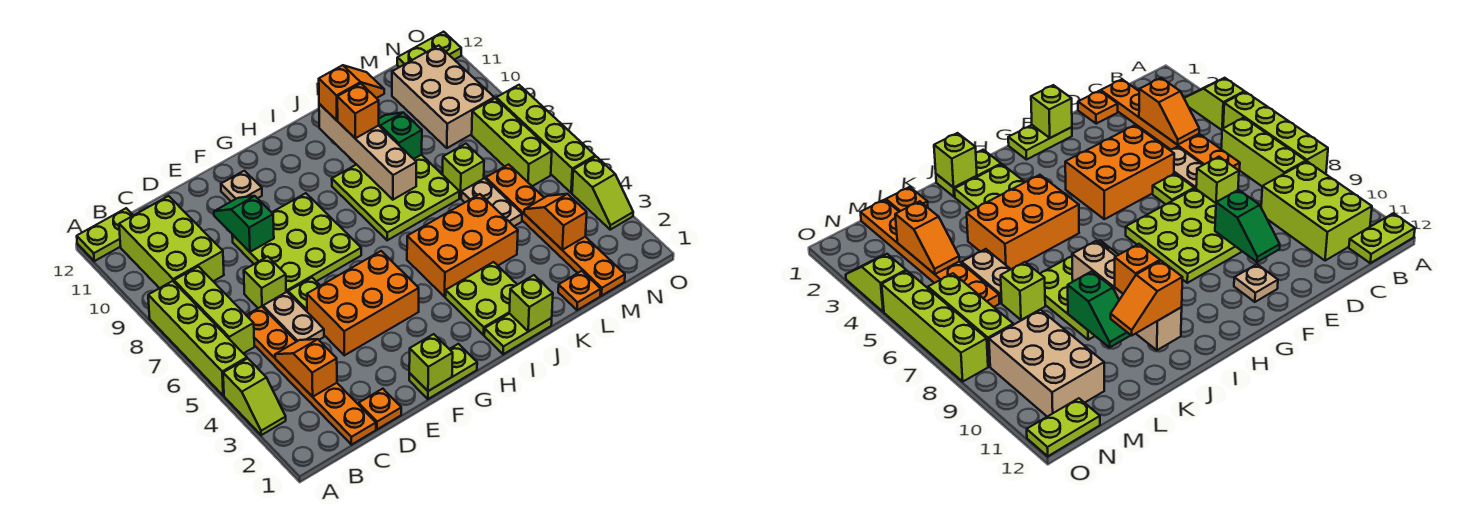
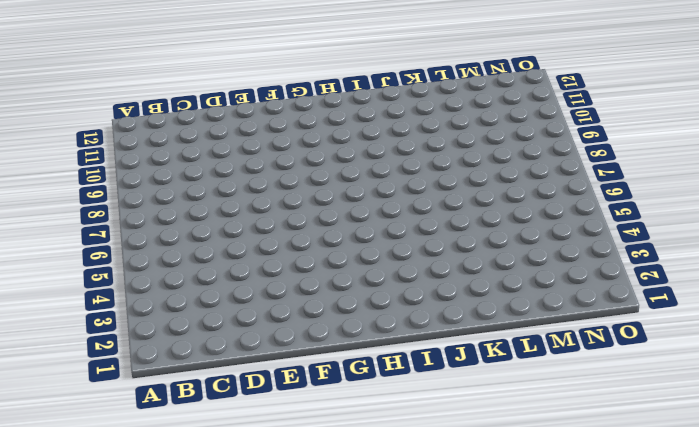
none -> lime 1x2 slope [223,358,286,435]
none -> lime 1x4 brick [148,281,247,396]
none -> lime 1x2 plate [77,208,133,261]
none -> lime 1x3 brick [174,266,254,353]

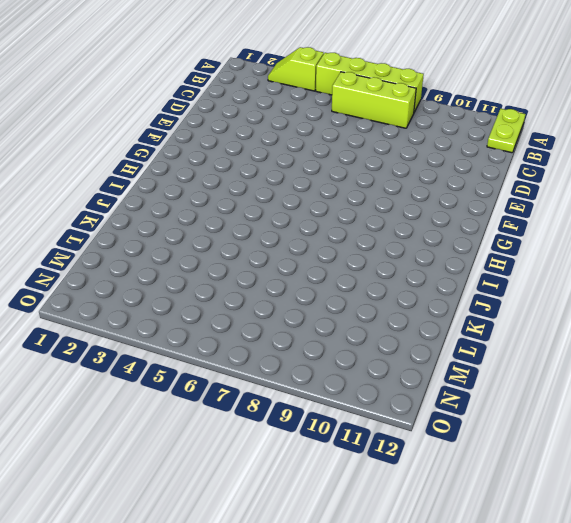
none -> lime 2x3 brick [119,196,224,288]
none -> orange 1x6 plate [246,306,376,445]
none -> orange 1x1 plate [359,389,401,429]
none -> tan 1x2 plate [263,292,324,342]

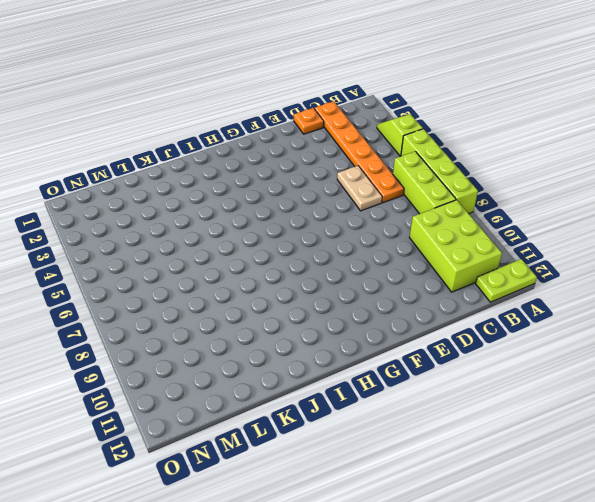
none -> lime 1x1 brick [244,257,286,308]
none -> orange 2x3 brick [307,251,419,355]
none -> lime 1x1 plate [288,278,320,311]
none -> lime 3x3 plate [232,193,361,292]

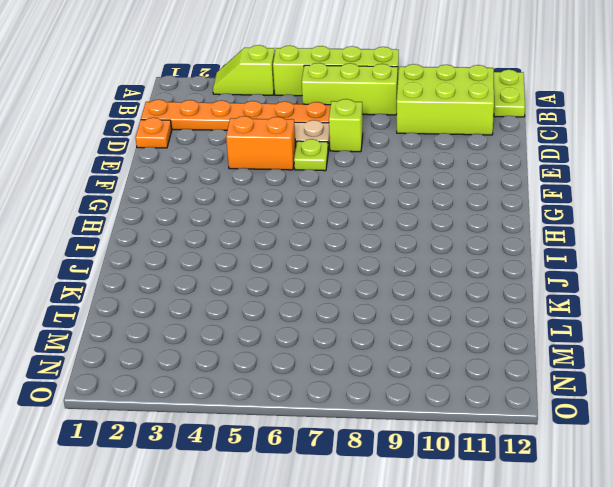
orange 1x2 brick [226,116,296,170] -> orange 2x3 brick [307,251,419,355]
none -> lime 3x3 plate [232,193,361,292]
none -> lime 1x2 plate [409,344,477,399]
none -> tan 1x1 plate [221,171,262,201]
none -> lime 1x2 plate [484,314,552,354]

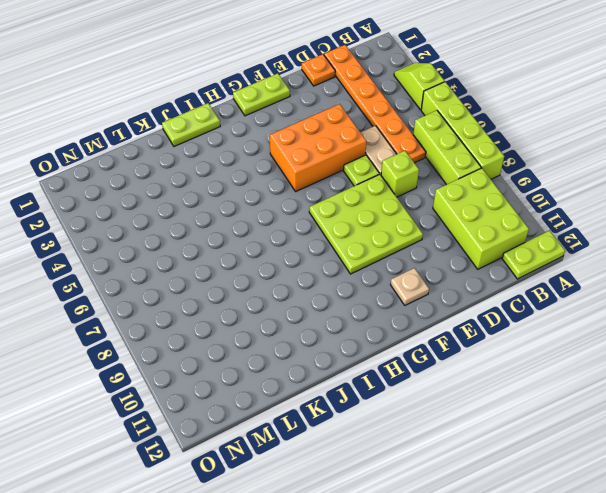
none -> lime 2x2 plate [445,262,517,335]
none -> orange 2x3 brick [407,194,518,297]
none -> lime 3x3 plate [332,155,459,240]
none -> orange 1x1 plate [558,271,601,310]

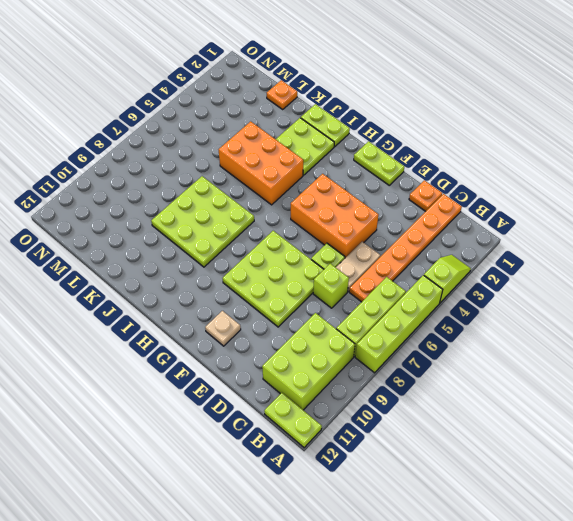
none -> tan 1x2 plate [461,178,522,226]
none -> lime 1x1 brick [443,144,484,198]
none -> orange 1x6 plate [486,164,625,296]
none -> tan 2x3 brick [392,45,494,148]

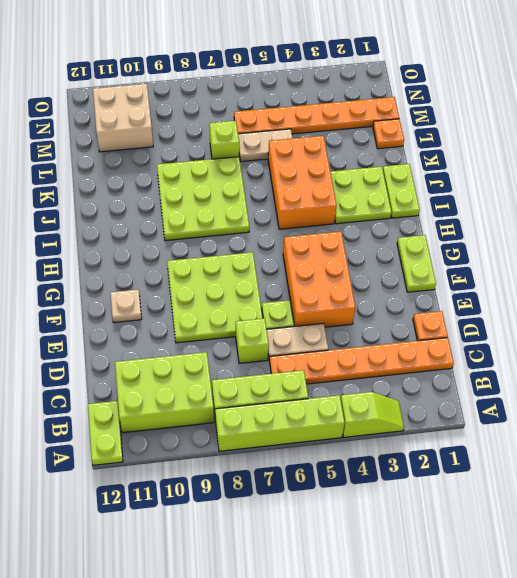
tan 2x2 brick [93,84,153,152] -> tan 2x3 brick [392,45,494,148]
none -> lime 1x3 brick [472,98,552,186]
none -> lime 1x2 plate [397,32,461,67]
none -> lime 1x2 slope [572,156,633,230]
none -> lime 1x4 brick [496,85,595,193]

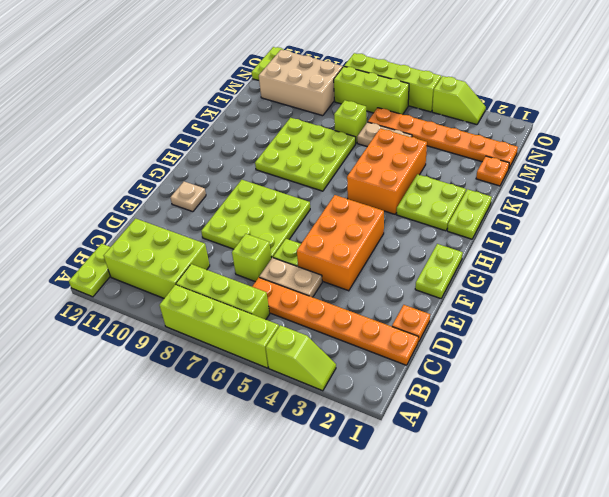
none -> orange 1x2 slope [275,339,337,397]
none -> green 1x2 slope [214,196,274,252]
none -> lime 1x1 brick [409,334,453,391]
none -> lime 1x1 brick [509,275,553,331]

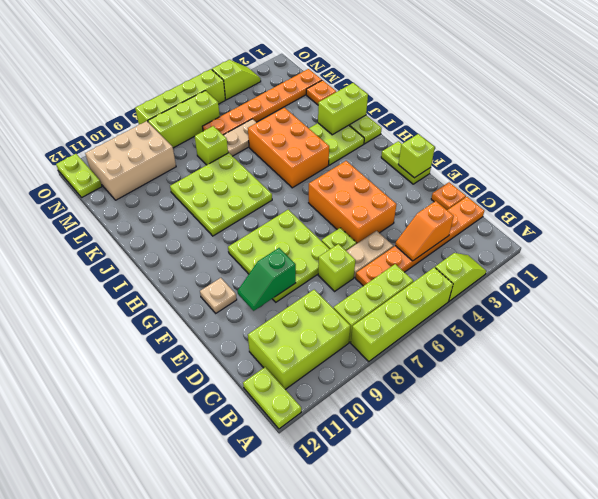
lime 1x2 brick [318,83,368,135] -> lime 1x1 brick [509,275,553,331]
none -> tan 1x4 brick [319,104,416,200]
none -> green 1x2 slope [379,112,422,159]
none -> orange 1x2 slope [524,194,587,250]
none -> orange 1x1 brick [337,83,379,138]

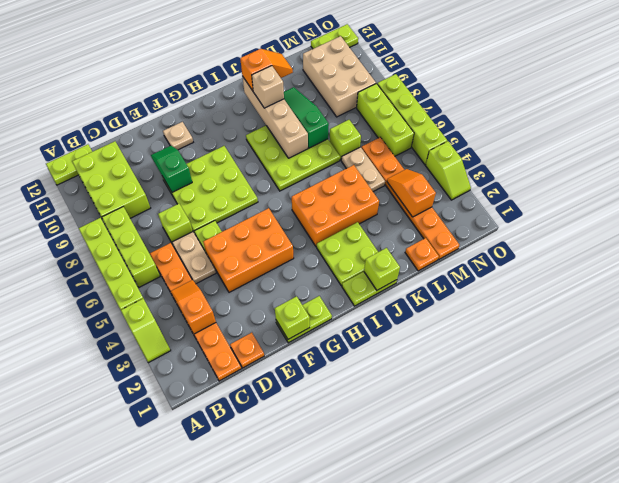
tan 1x1 brick [252,66,284,108] -> orange 1x1 brick [337,83,379,138]
green 1x3 slope [284,87,329,148] -> green 1x2 slope [379,112,422,159]

